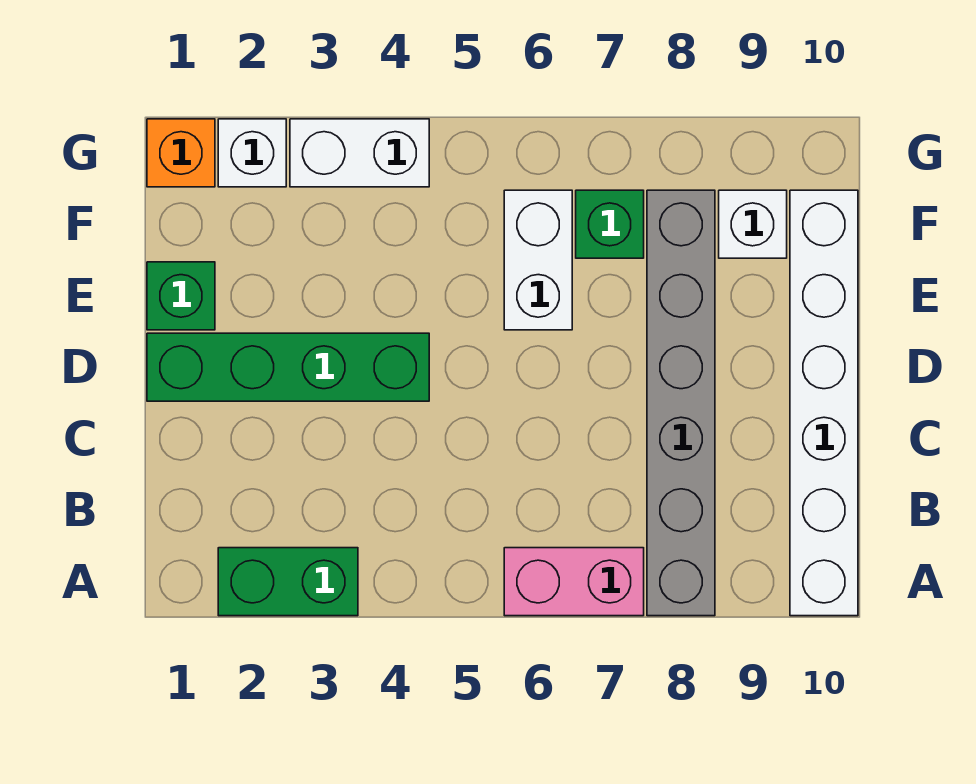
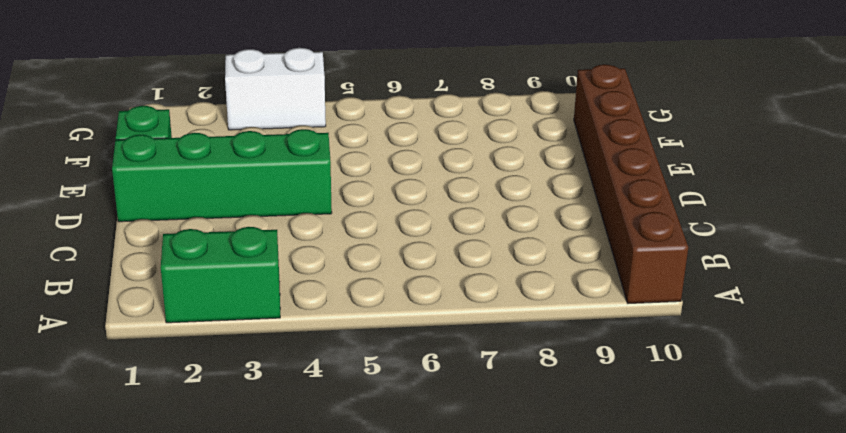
brown 1x6 brick [574,64,688,303] -> white 1x6 brick [790,190,858,616]
none -> pink 1x2 brick [504,548,644,616]
none -> grey 1x6 brick [647,190,715,616]
none -> white 1x2 brick [504,190,572,330]

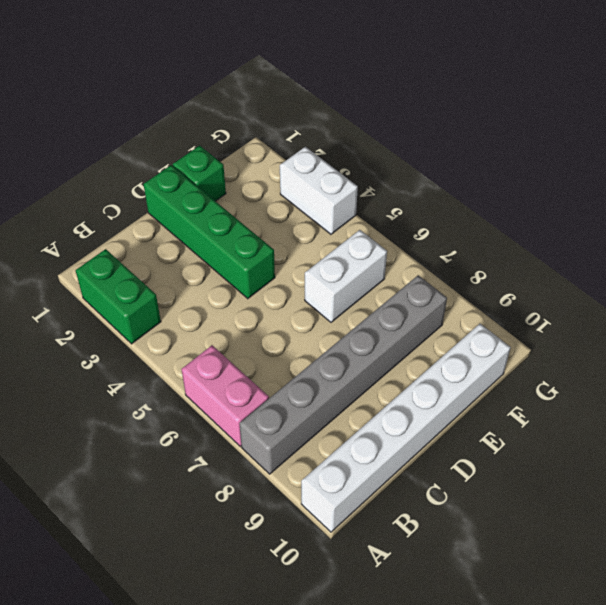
none -> green 1x1 brick [576,190,644,258]
none -> white 1x1 brick [719,190,787,258]
none -> orange 1x1 brick [147,119,215,187]

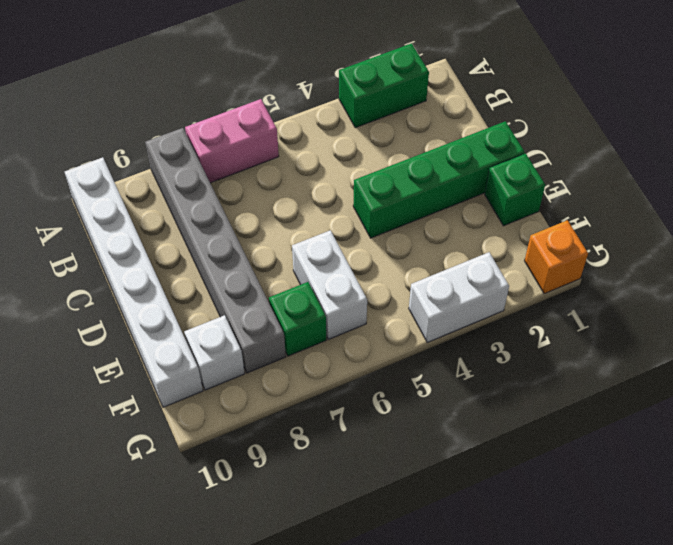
none -> white 1x1 brick [218,119,286,187]

